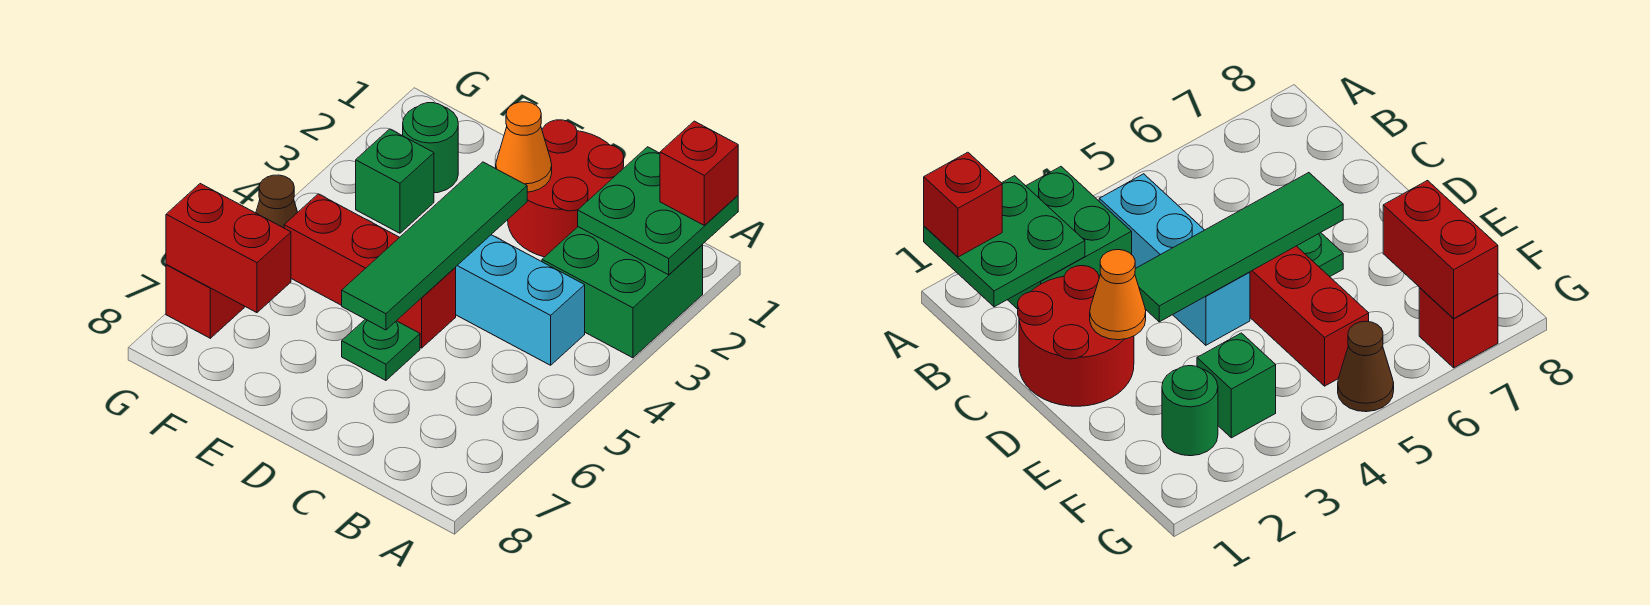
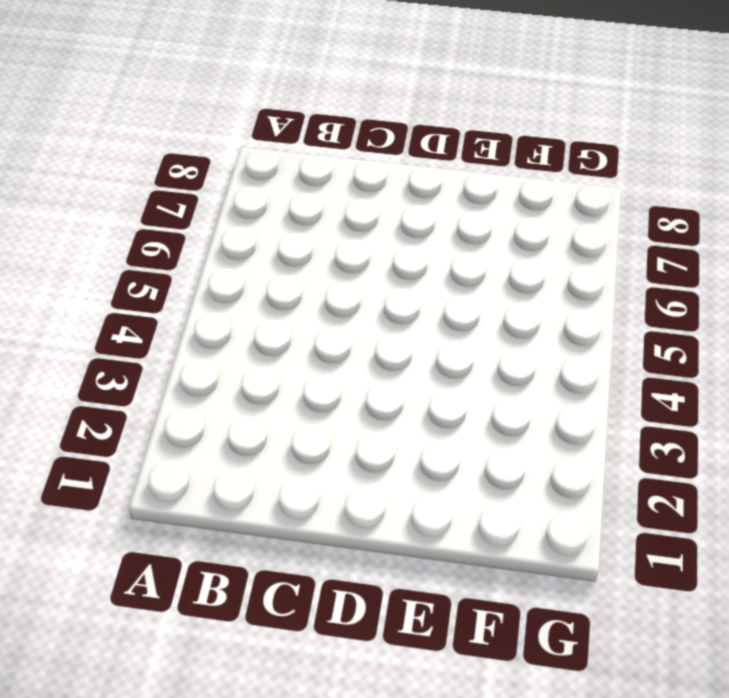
none -> green 2x2 brick [542,227,703,358]
none -> cyan 1x3 brick [455,235,585,365]
none -> red 2x2 round brick [508,120,624,257]

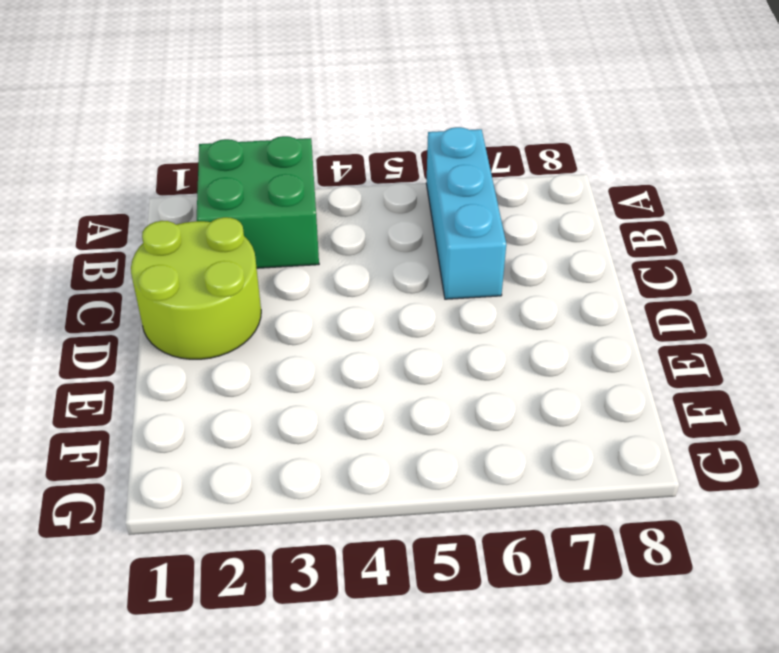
cyan 1x3 brick [426,127,506,299] -> cyan 1x3 brick moved to [455,235,585,365]
lime 2x2 round brick [131,217,261,359] -> red 2x2 round brick [508,120,624,257]
none -> red 1x3 brick [284,194,456,348]
none -> green 1x1 plate [342,319,420,380]
none -> green 1x1 round brick [403,103,458,193]

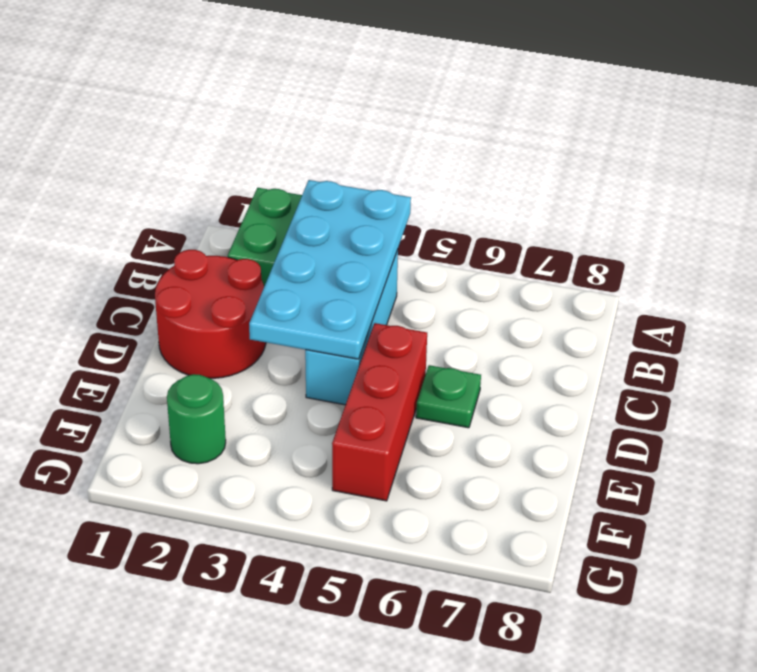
cyan 2x4 plate [249,180,411,359] -> green 1x4 tile [342,162,527,330]
none -> green 1x1 brick [356,129,434,233]
none -> brown 1x1 cone [256,175,298,228]
none -> red 1x1 brick [166,265,244,338]

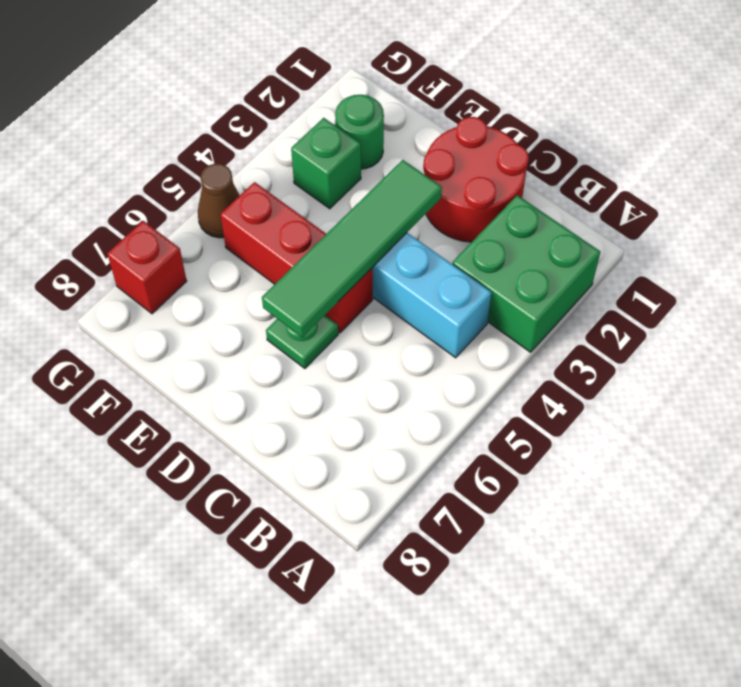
none -> green 2x2 plate [578,147,738,275]
none -> orange 1x1 cone [496,102,552,192]
none -> red 1x2 brick [166,184,291,313]

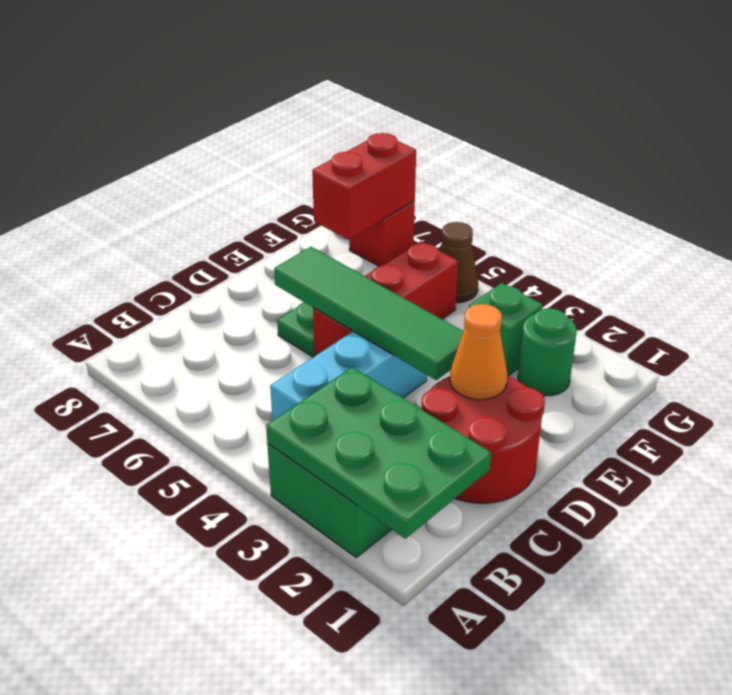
green 2x3 plate [266,367,491,539] -> green 2x2 plate [578,147,738,275]
none -> red 1x1 brick [660,121,738,225]

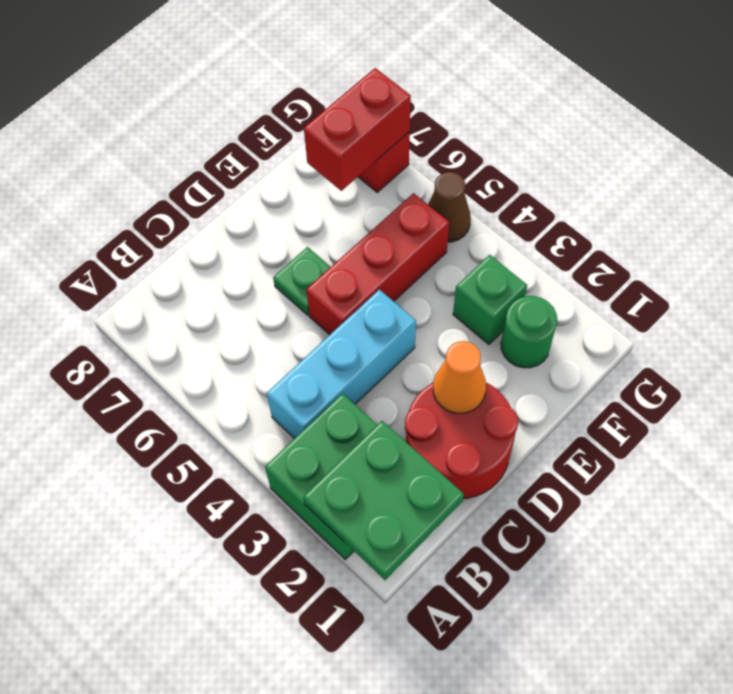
none -> green 1x4 tile [342,162,527,330]
none -> red 1x1 brick [660,121,738,225]

